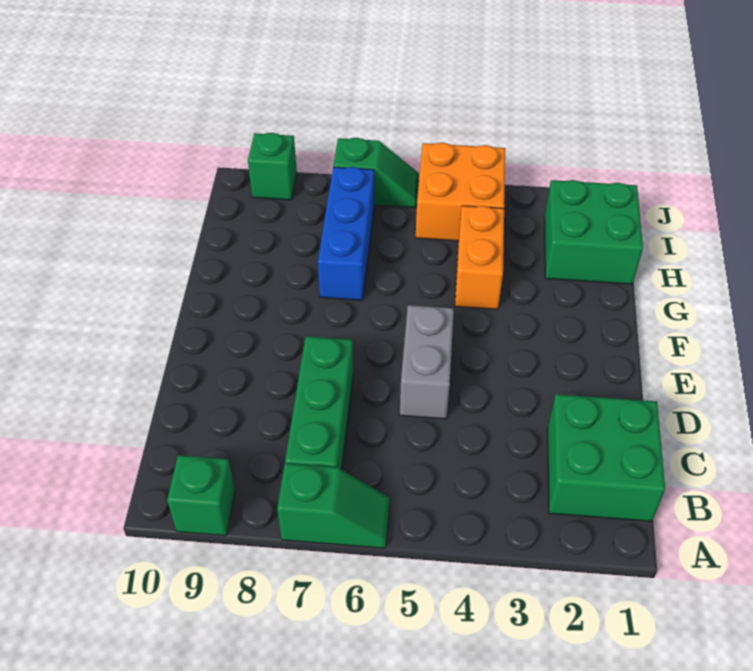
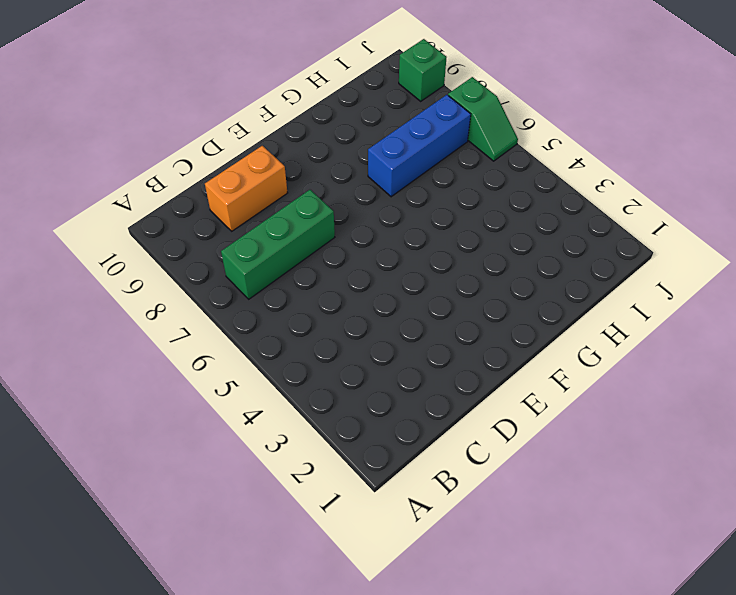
orange 1x2 brick [205,146,287,231] -> orange 1x2 brick moved to [455,206,504,309]
none -> green 1x2 slope [277,463,390,548]
none -> green 1x1 brick [167,455,235,536]

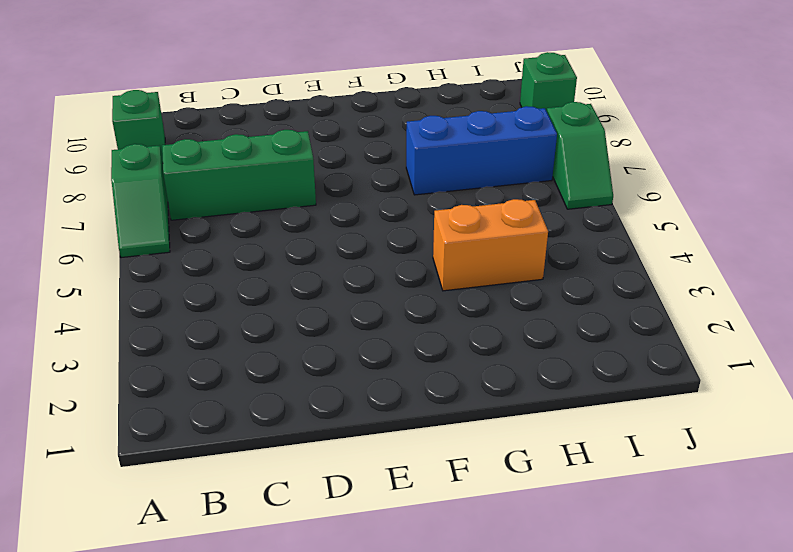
none -> green 2x2 brick [548,394,665,521]
none -> grey 1x2 brick [400,305,454,419]

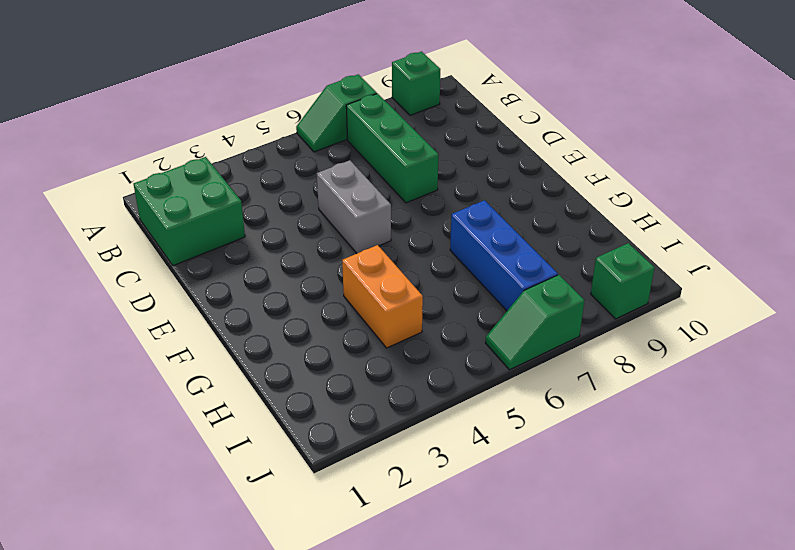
none -> green 2x2 brick [545,180,643,284]
none -> orange 2x2 brick [416,143,505,241]

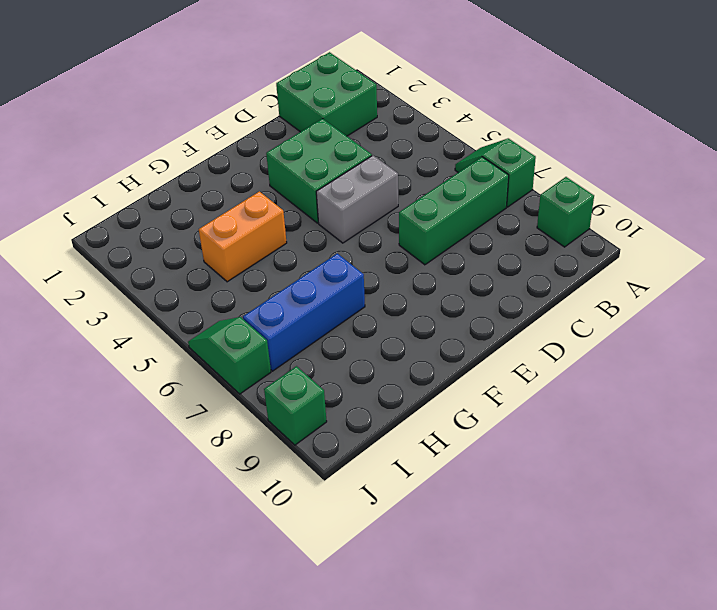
green 2x2 brick [266,119,372,223] -> green 2x2 brick moved to [545,180,643,284]
none -> orange 2x2 brick [416,143,505,241]

